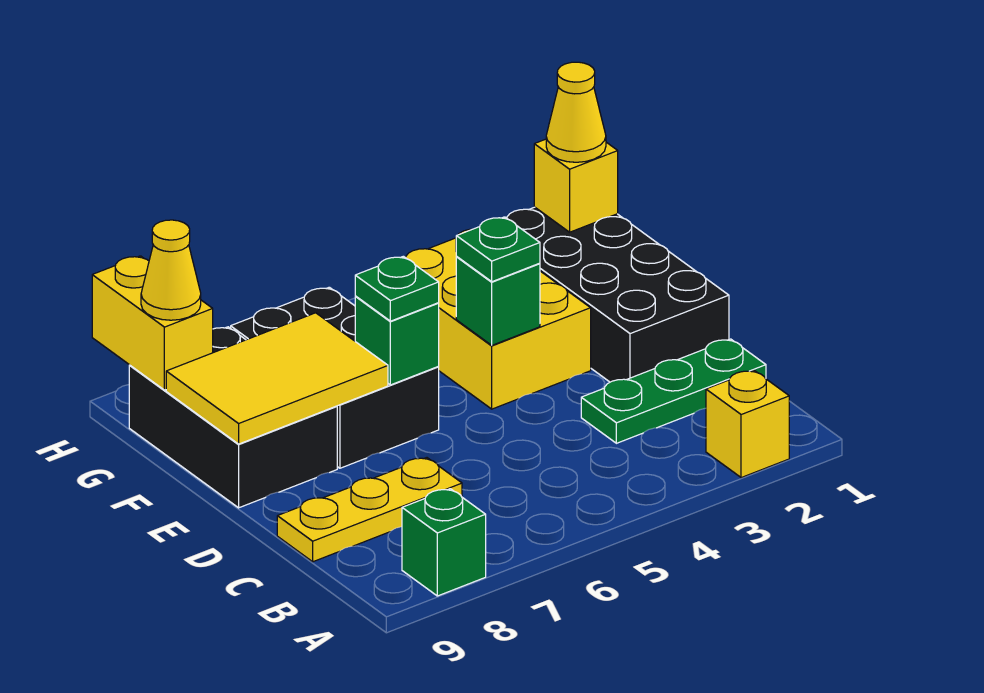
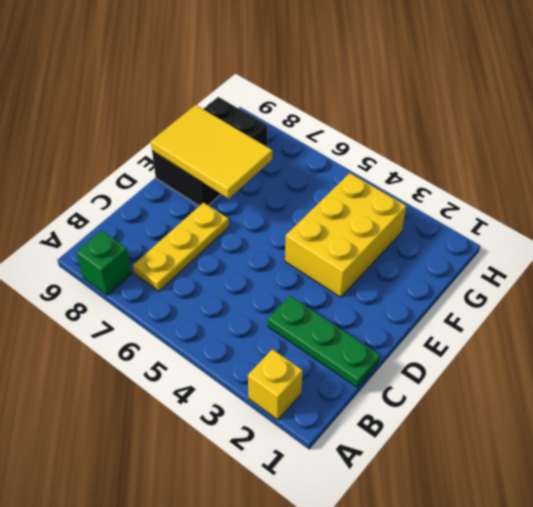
yellow 1x3 plate [133,202,229,291] -> yellow 1x3 plate turned to [277,458,462,562]
none -> black 2x4 brick [507,207,729,382]
none -> black 2x3 brick [231,287,439,468]
none -> green 1x1 brick [456,257,540,345]

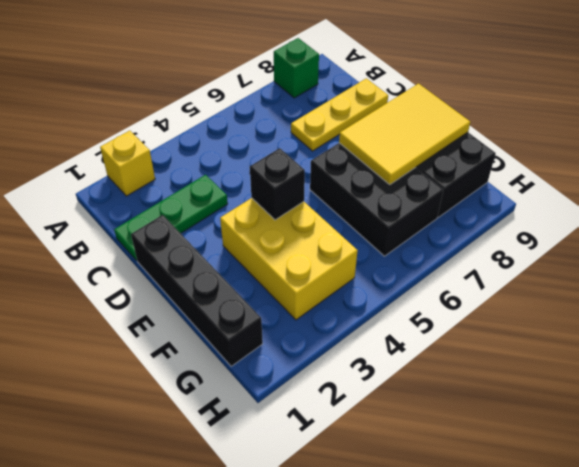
black 1x4 brick [131,215,263,366] -> black 2x4 brick [507,207,729,382]
black 1x1 brick [250,148,305,220] -> green 1x1 brick [456,257,540,345]
none -> green 1x1 brick [355,297,439,385]
none -> yellow 1x1 brick [534,139,618,232]
none -> yellow 1x2 brick [92,256,213,390]

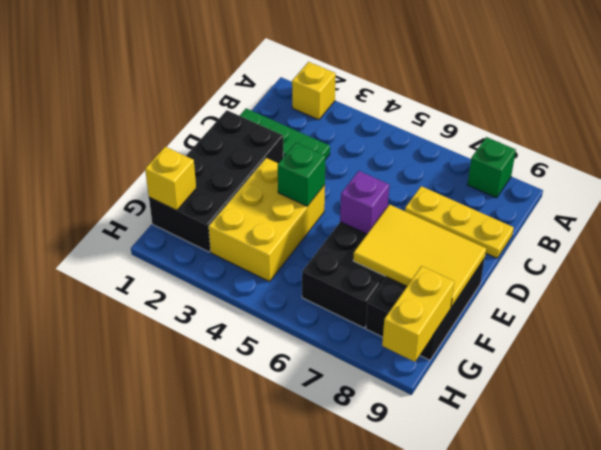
purple 1x1 brick [340,171,389,234] -> green 1x1 brick [355,297,439,385]
none -> green 1x1 plate [456,217,540,282]
none -> green 1x1 plate [355,256,439,321]
none -> yellow 1x1 cone [546,62,606,162]

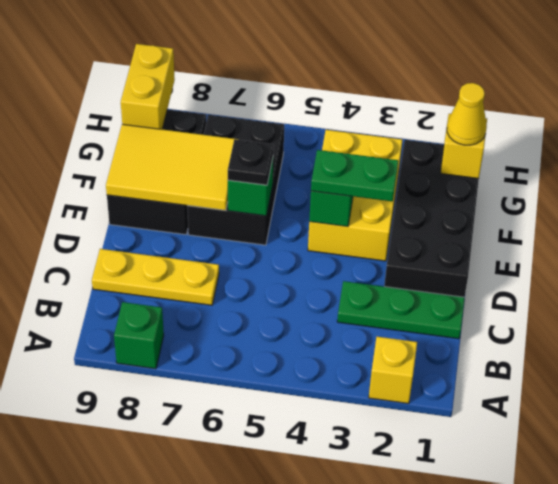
green 1x2 plate [311,150,398,201] -> green 1x1 plate [456,217,540,282]
black 1x1 plate [228,139,274,185] -> green 1x1 plate [355,256,439,321]
none -> yellow 1x1 cone [141,220,201,320]

